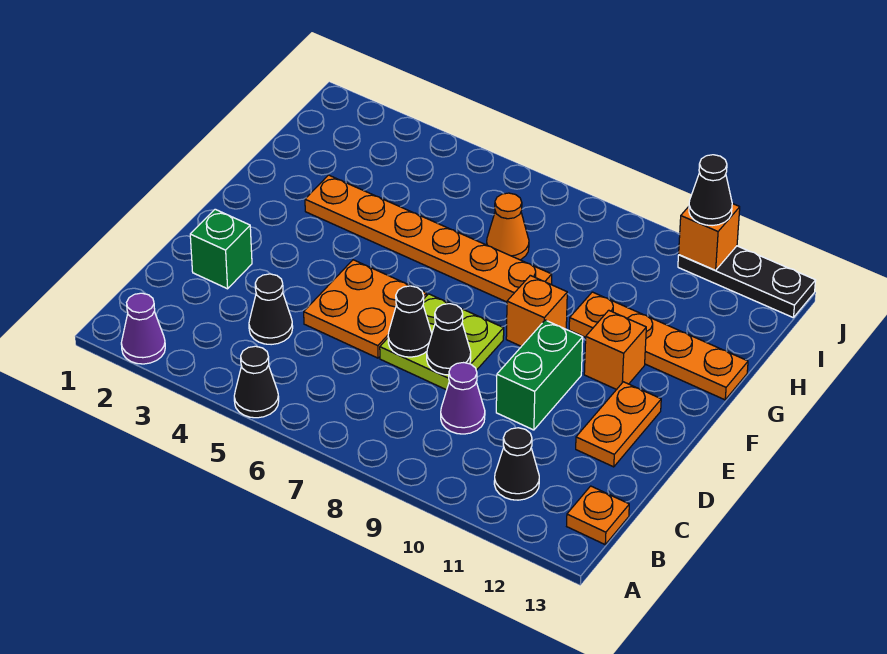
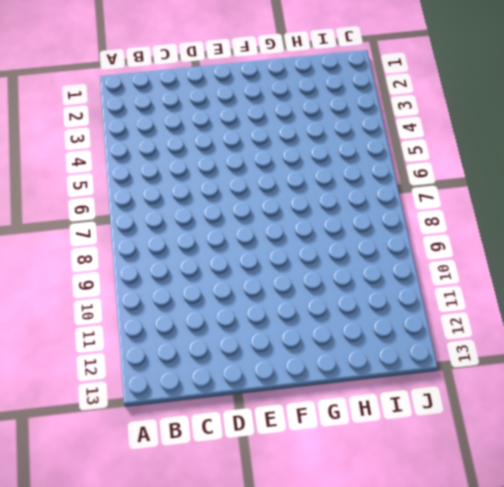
none -> purple 1x1 cone [121,293,165,364]
none -> black 1x1 cone [234,346,279,418]
none -> black 1x1 cone [494,428,539,500]

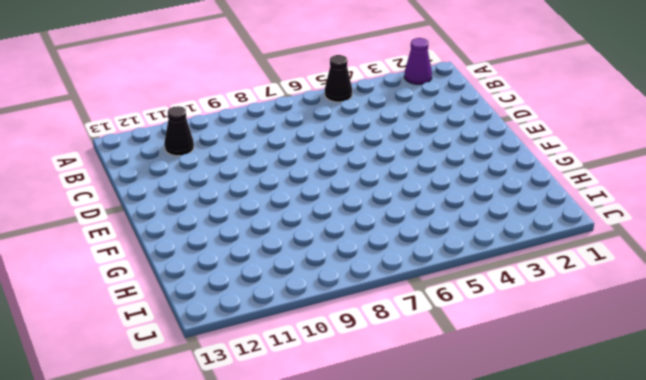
none -> orange 1x1 plate [567,486,629,544]
none -> black 1x1 cone [249,274,293,345]
none -> purple 1x1 cone [441,363,485,434]

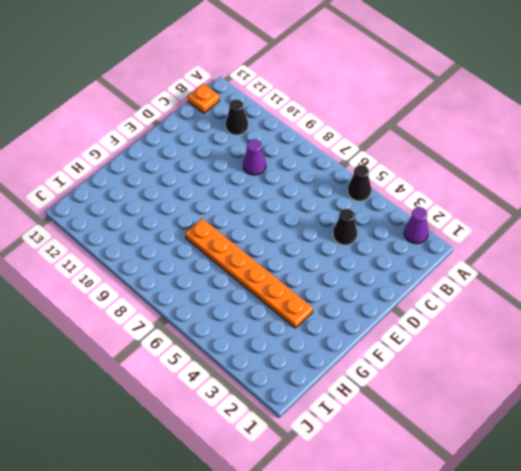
none -> green 1x1 brick [190,209,252,289]
none -> orange 2x2 plate [304,260,427,358]
none -> lime 2x2 plate [380,294,504,390]

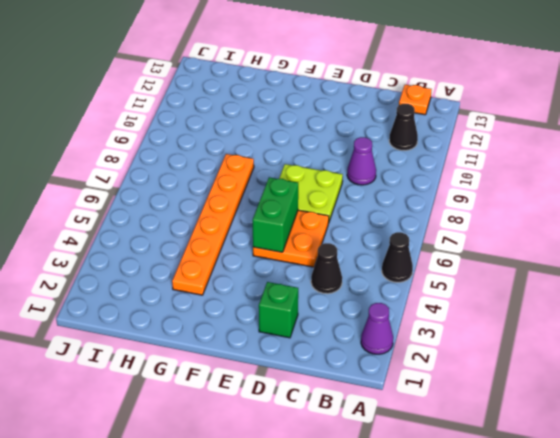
green 1x2 brick [253,177,298,252] -> green 1x2 brick turned to [496,320,583,430]
none -> orange 1x2 plate [576,382,661,467]
none -> orange 1x1 brick [506,275,567,346]
none -> orange 1x1 brick [584,310,646,390]

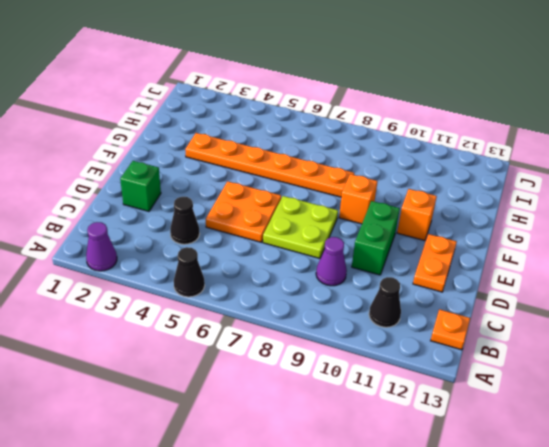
none -> orange 1x4 plate [569,292,748,400]
none -> orange 1x1 cone [487,193,529,260]
none -> black 1x3 plate [678,246,816,317]

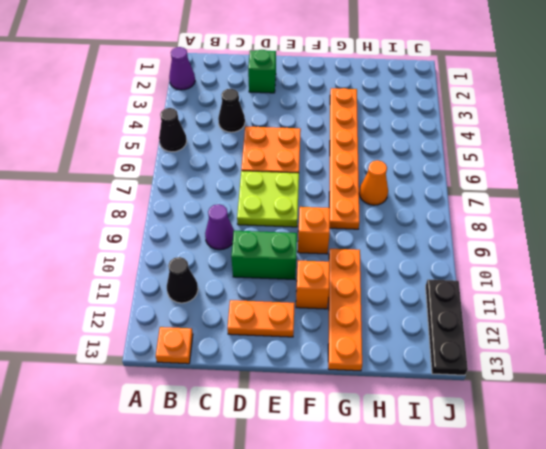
none -> black 1x1 cone [388,286,432,357]
none -> black 1x1 cone [427,304,471,375]
none -> orange 1x1 brick [679,204,740,270]

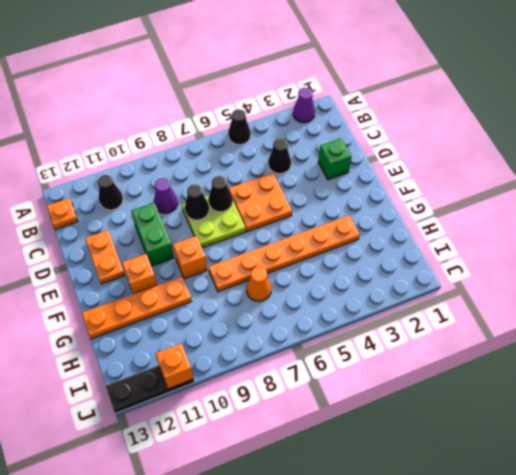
none -> black 1x1 cone [689,155,732,226]

